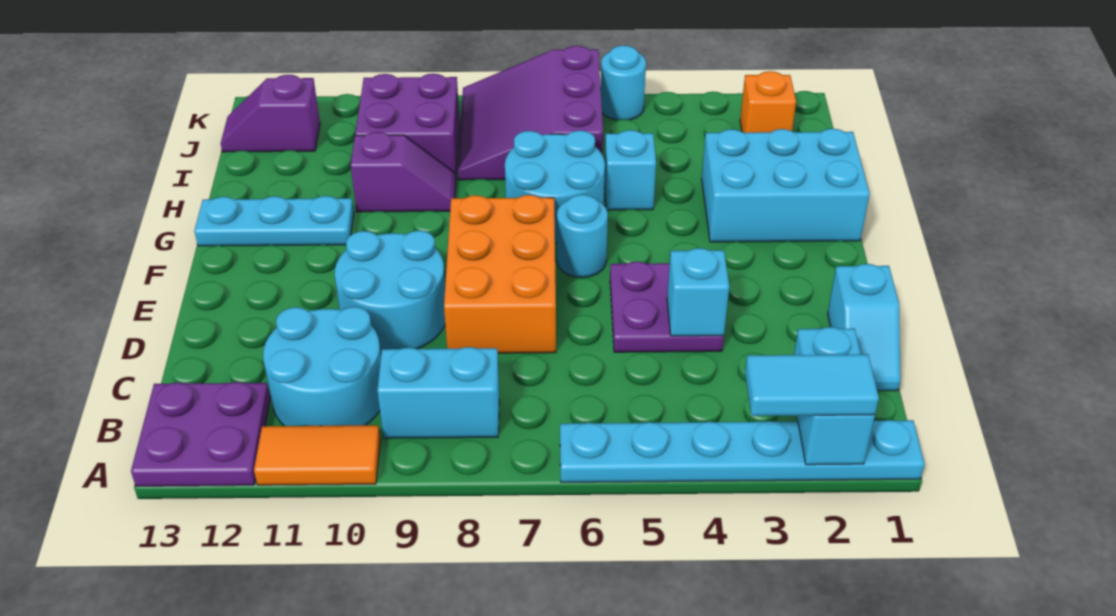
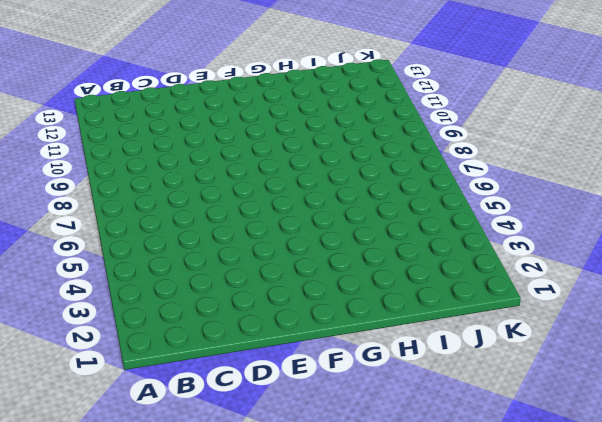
none -> cyan 1x6 plate [560,420,925,482]
none -> orange 1x2 tile [254,425,380,485]
none -> purple 2x2 plate [131,382,270,486]

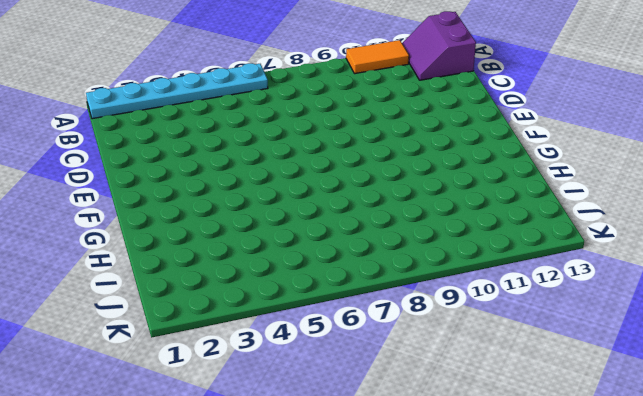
purple 2x2 slope [402,11,476,80] -> purple 2x2 plate [131,382,270,486]
none -> cyan 1x2 brick [377,347,499,438]
none -> cyan 2x2 round brick [263,307,381,426]
none -> cyan 1x2 slope [828,264,900,391]

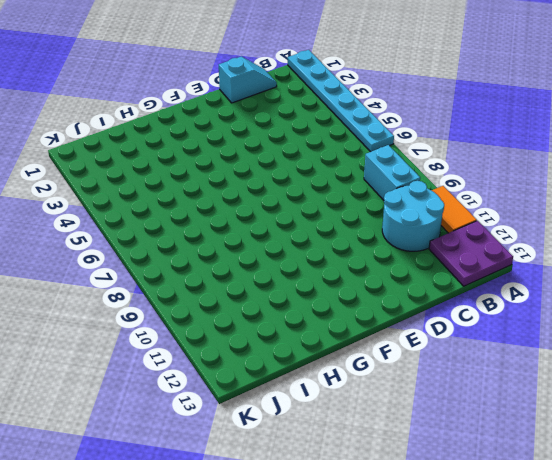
none -> purple 2x2 plate [610,262,724,352]
none -> orange 2x3 brick [444,195,556,353]
none -> cyan 2x2 round brick [335,231,445,353]

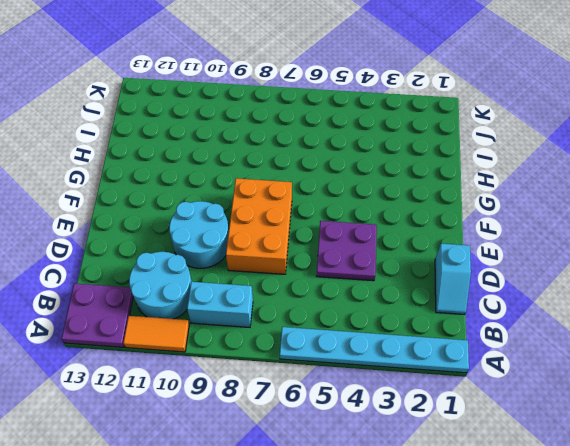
none -> cyan 1x1 round brick [557,195,608,278]
none -> cyan 2x3 brick [702,129,870,242]
none -> cyan 2x2 round brick [505,131,605,243]

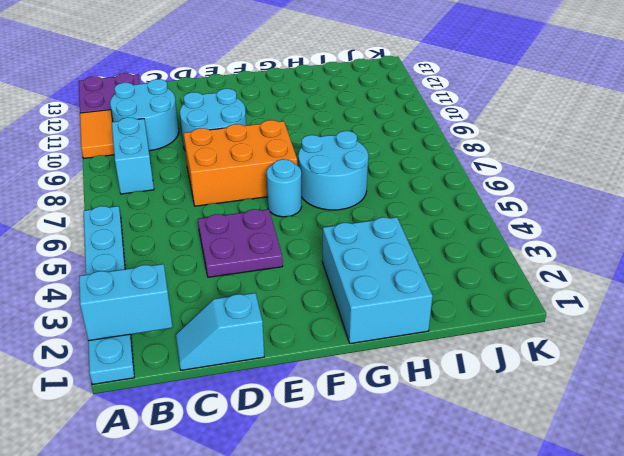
none -> cyan 1x3 plate [194,196,354,246]
none -> cyan 1x1 brick [604,130,656,210]
none -> purple 1x2 slope [351,132,456,212]

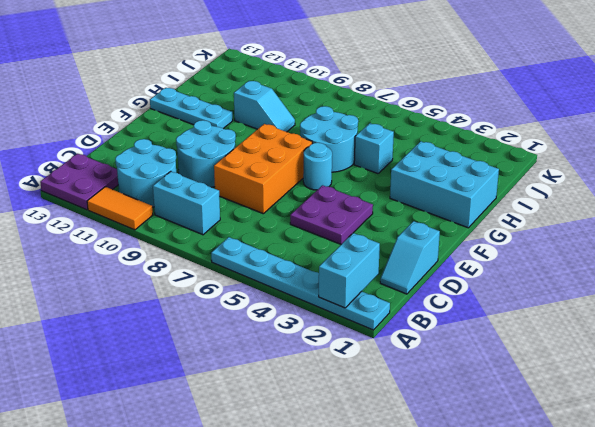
cyan 1x2 slope [234,81,295,132] -> purple 1x2 slope [351,132,456,212]
none -> purple 3x3 slope [458,46,603,180]
none -> purple 2x2 brick [355,74,460,176]
none -> orange 1x1 brick [740,71,796,133]

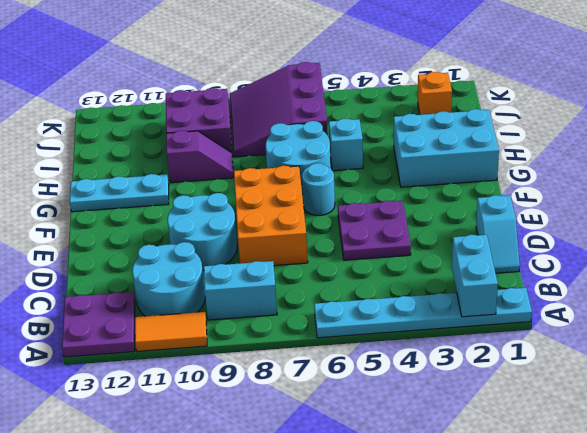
none -> purple 1x2 slope [221,75,320,152]
none -> cyan 1x1 round brick [601,45,646,120]
none -> cyan 1x1 brick [667,248,729,336]

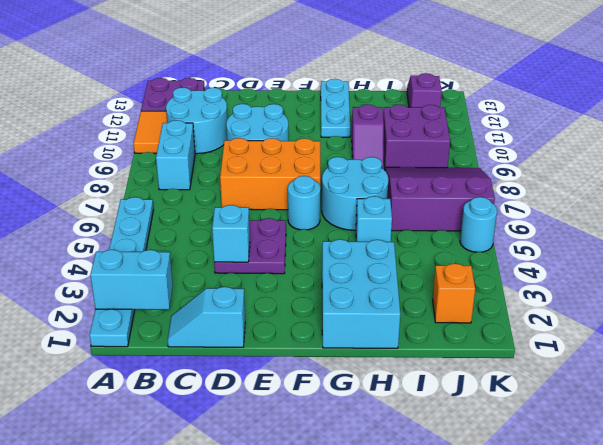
none -> cyan 1x2 tile [745,354,879,416]

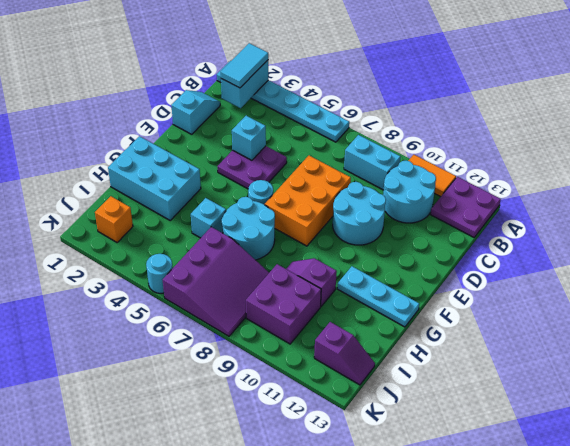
cyan 1x2 tile [221,43,268,88] -> cyan 1x2 tile turned to [745,354,879,416]

